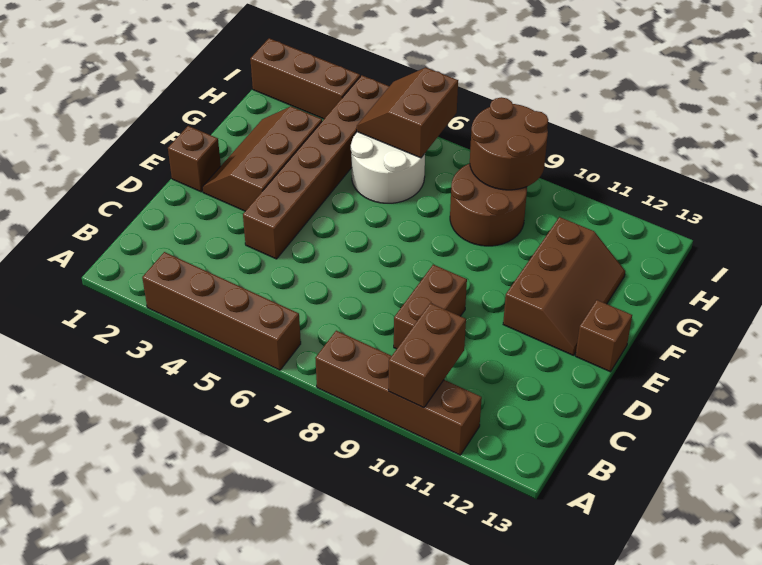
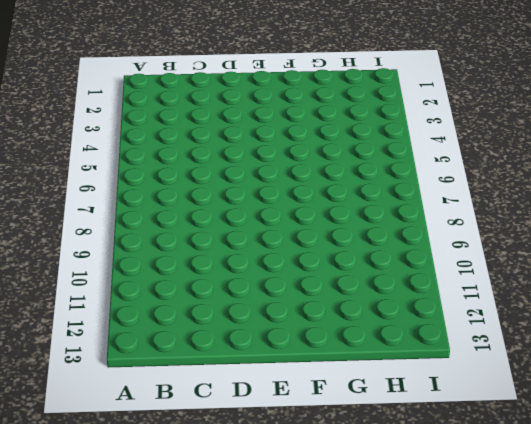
none -> brown 1x4 brick [142,252,301,370]
none -> brown 1x4 brick [315,331,482,455]
none -> brown 1x2 brick [394,265,467,349]

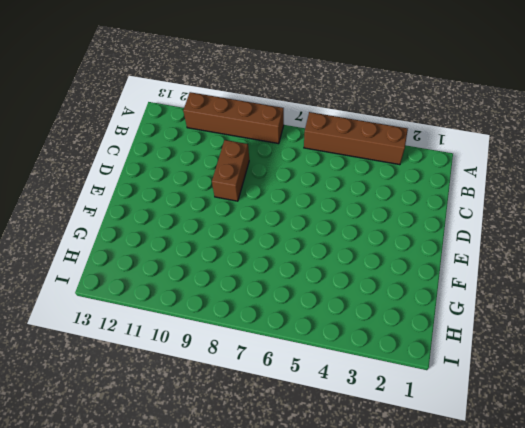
none -> brown 1x6 brick [243,75,389,259]
none -> brown 1x1 brick [168,126,221,192]
none -> brown 2x3 slope [202,106,322,211]

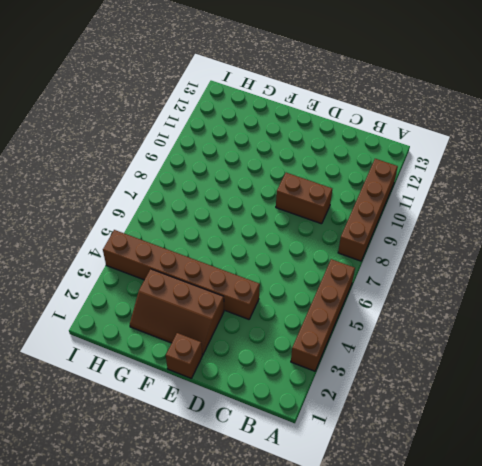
none -> brown 2x3 slope [503,217,625,355]
none -> brown 1x1 brick [576,300,632,372]
none -> white 2x2 round brick [351,132,425,203]

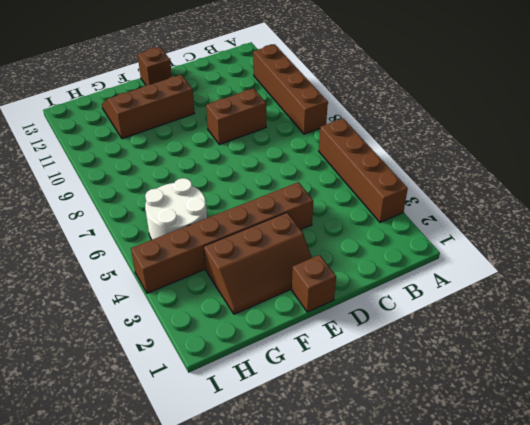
none -> brown 2x2 round brick [450,164,527,246]
none -> brown 1x3 brick [250,38,360,119]
none -> brown 1x2 brick [389,303,466,408]

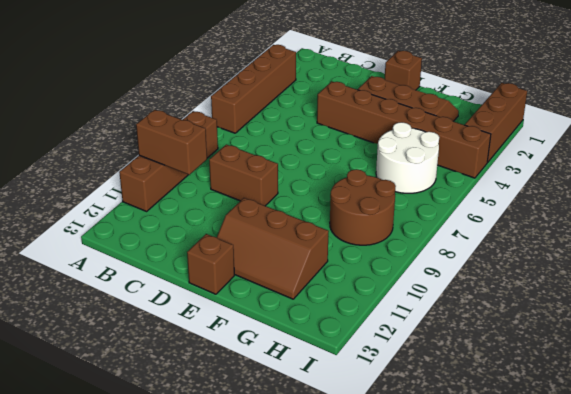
none -> brown 2x2 slope [357,68,458,158]
none -> brown 2x2 round brick [470,97,548,190]

